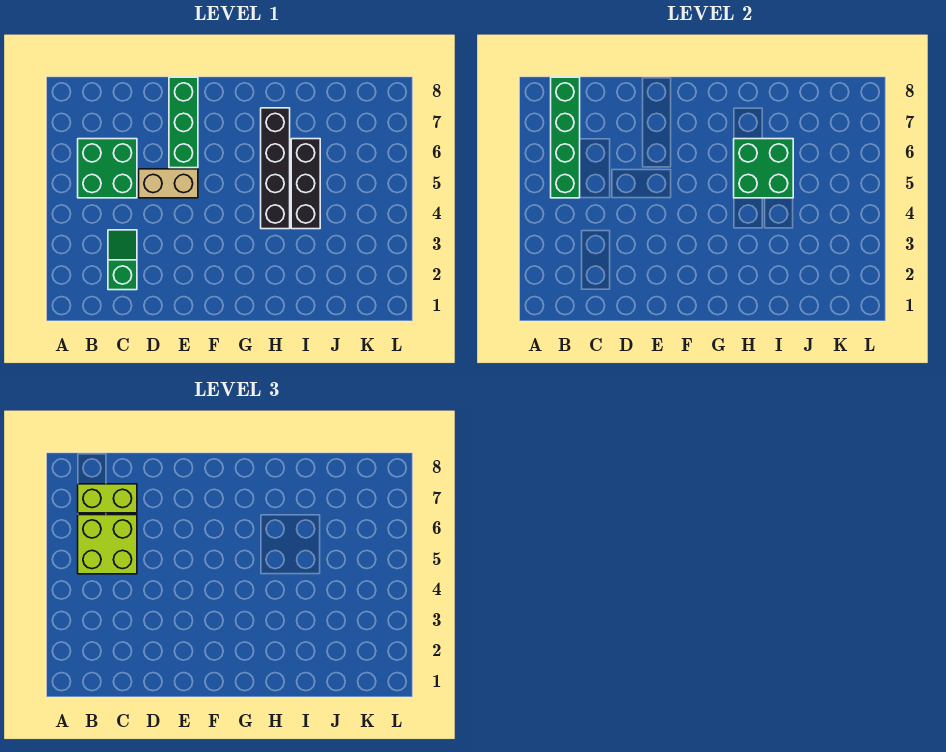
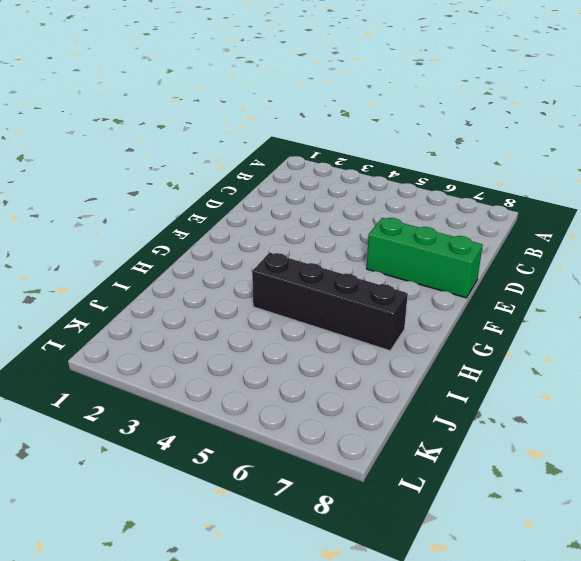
none -> green 2x2 brick [78,139,137,198]
none -> green 1x2 slope [108,230,137,290]

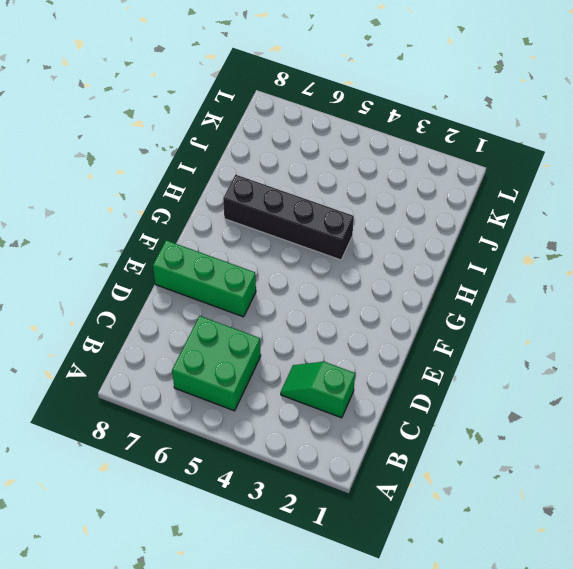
none -> tan 1x2 brick [139,169,198,198]
none -> black 1x3 brick [291,139,320,229]

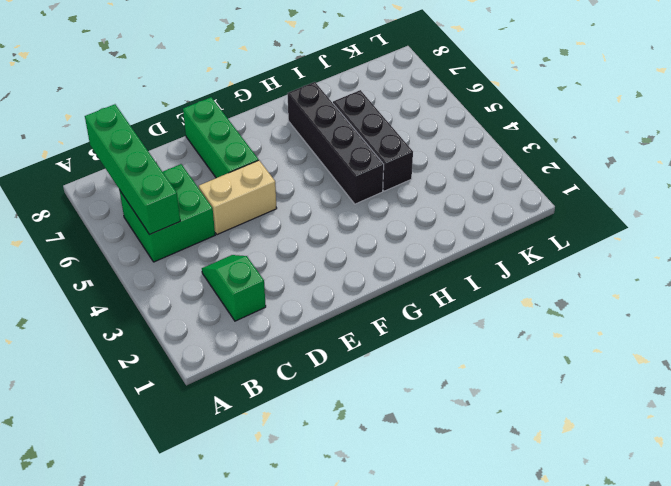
none -> green 2x2 brick [734,139,793,198]
none -> lime 2x2 brick [78,515,137,574]

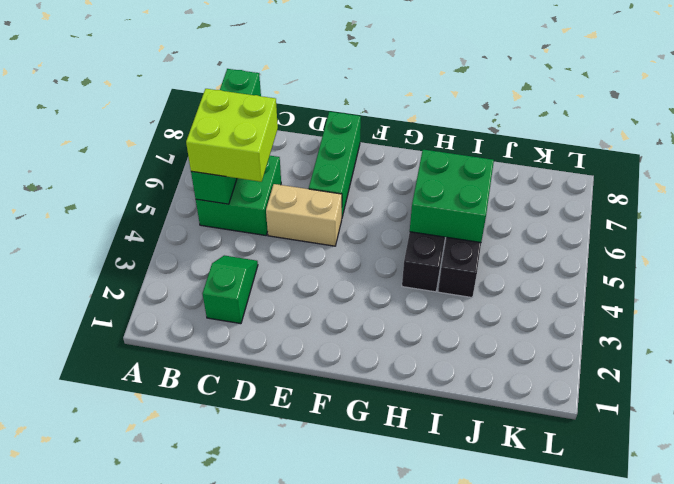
none -> lime 1x2 brick [78,484,137,513]

